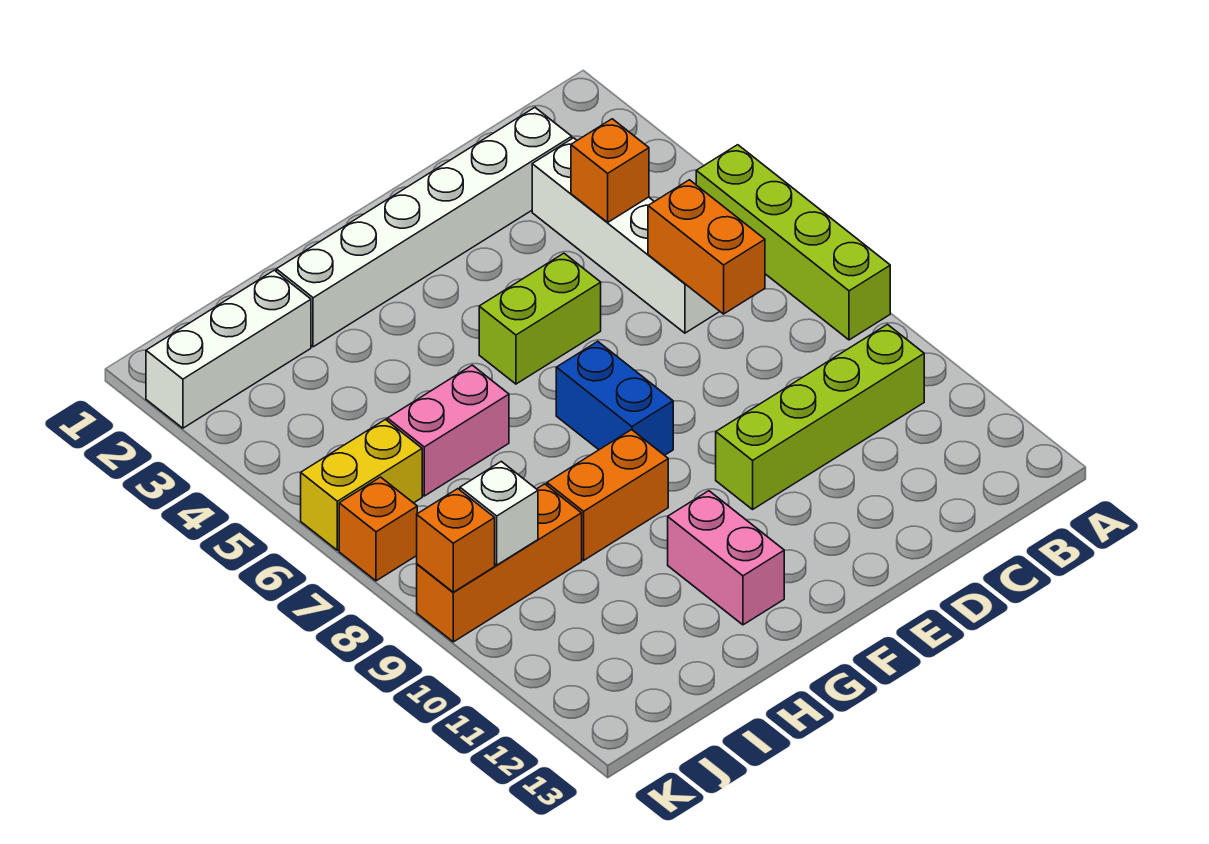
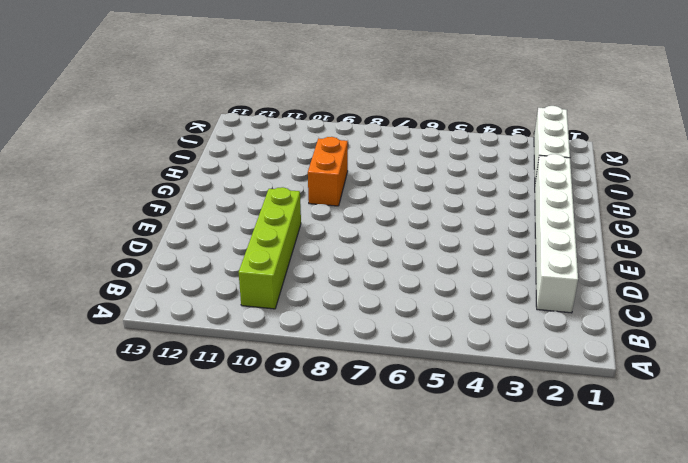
none -> lime 1x4 brick [696,145,890,340]
none -> white 1x4 brick [532,138,720,333]
none -> lime 1x2 brick [479,253,601,384]

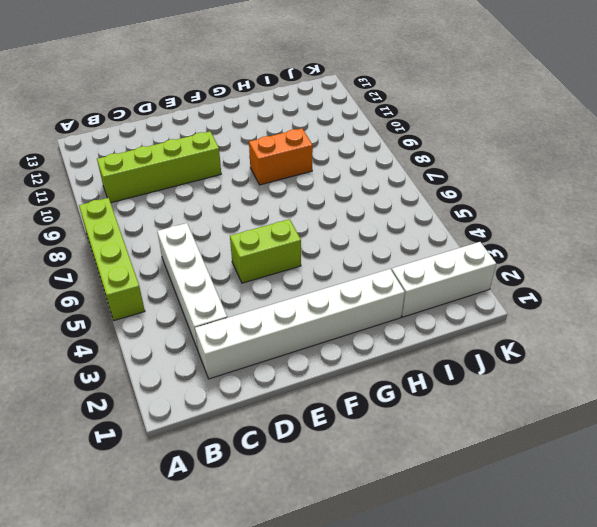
none -> blue 1x2 brick [556,341,673,455]
none -> pink 1x2 brick [668,491,784,625]
none -> pink 1x2 brick [387,365,509,496]

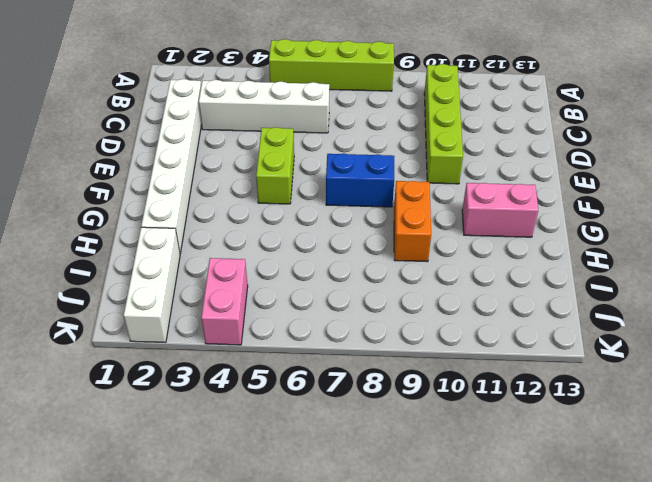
pink 1x2 brick [201,258,248,345] -> pink 1x2 brick moved to [387,365,509,496]
none -> orange 1x3 brick [417,484,582,642]
none -> yellow 1x2 brick [301,420,422,550]
none -> orange 1x1 brick [339,477,417,581]

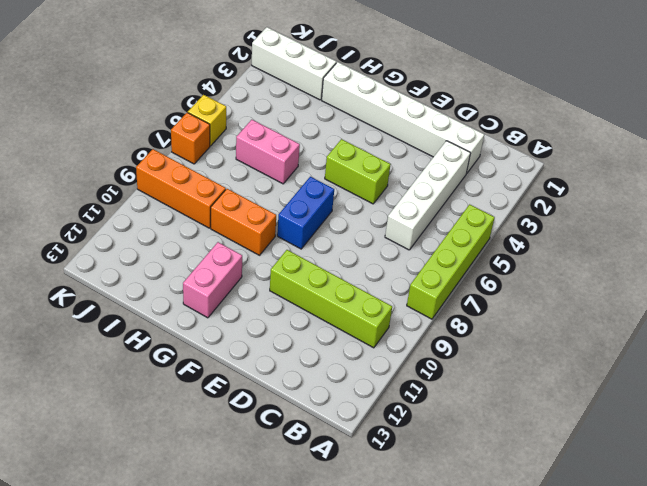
yellow 1x1 brick [188,95,226,146] -> yellow 1x2 brick [301,420,422,550]
none -> orange 1x1 brick [571,119,649,223]
none -> orange 1x2 brick [648,180,765,314]
none -> white 1x1 brick [460,461,538,565]

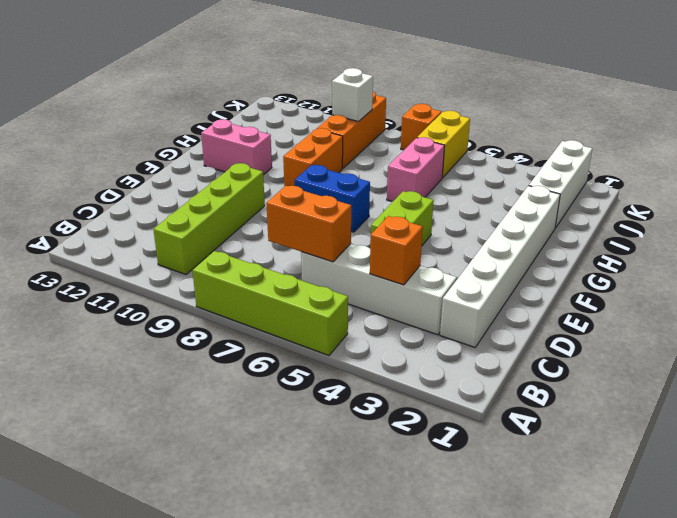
none -> orange 1x1 brick [417,489,495,592]

